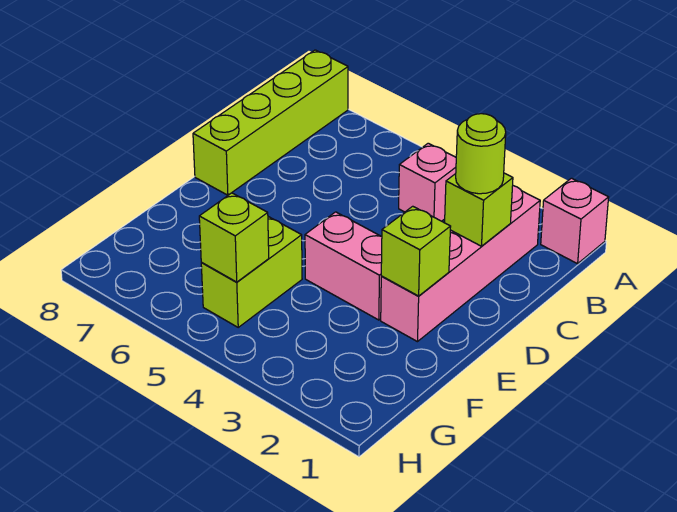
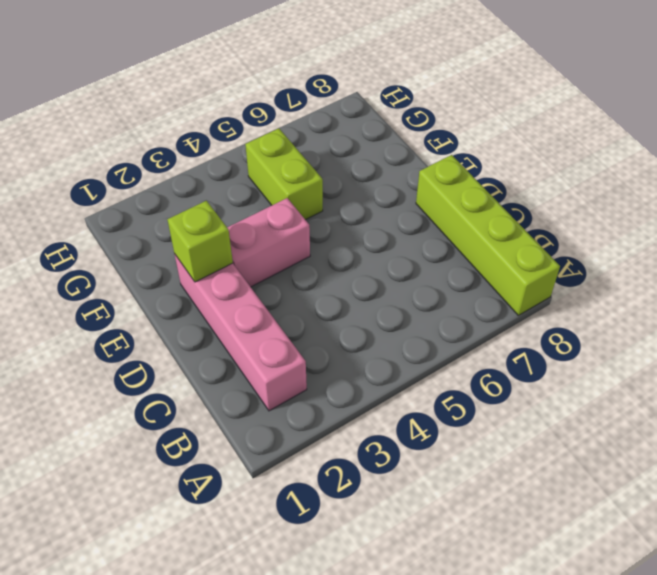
none -> pink 1x1 brick [541,178,609,264]
none -> pink 1x1 brick [399,143,456,221]

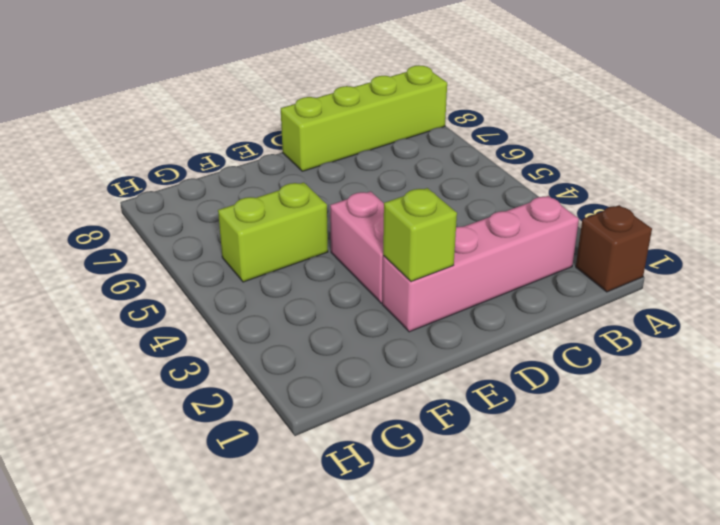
brown 1x1 brick [576,205,652,292] -> pink 1x1 brick [541,178,609,264]
none -> pink 1x1 brick [399,143,456,221]
none -> lime 1x1 brick [445,173,513,246]

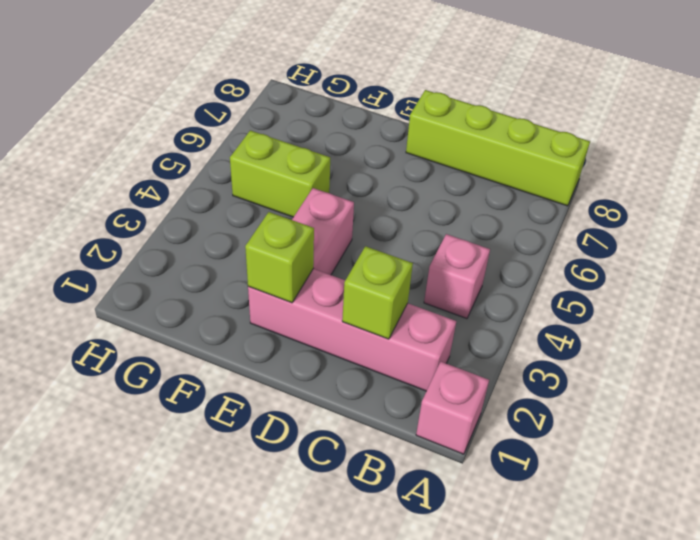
none -> lime 1x1 brick [199,193,269,282]
none -> lime 1x1 round brick [456,114,506,194]

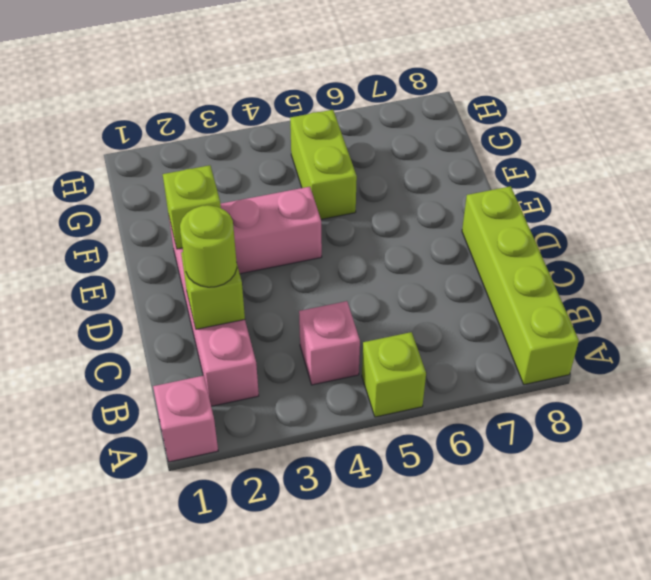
lime 1x1 brick [362,332,426,417] -> lime 1x1 brick moved to [199,193,269,282]

